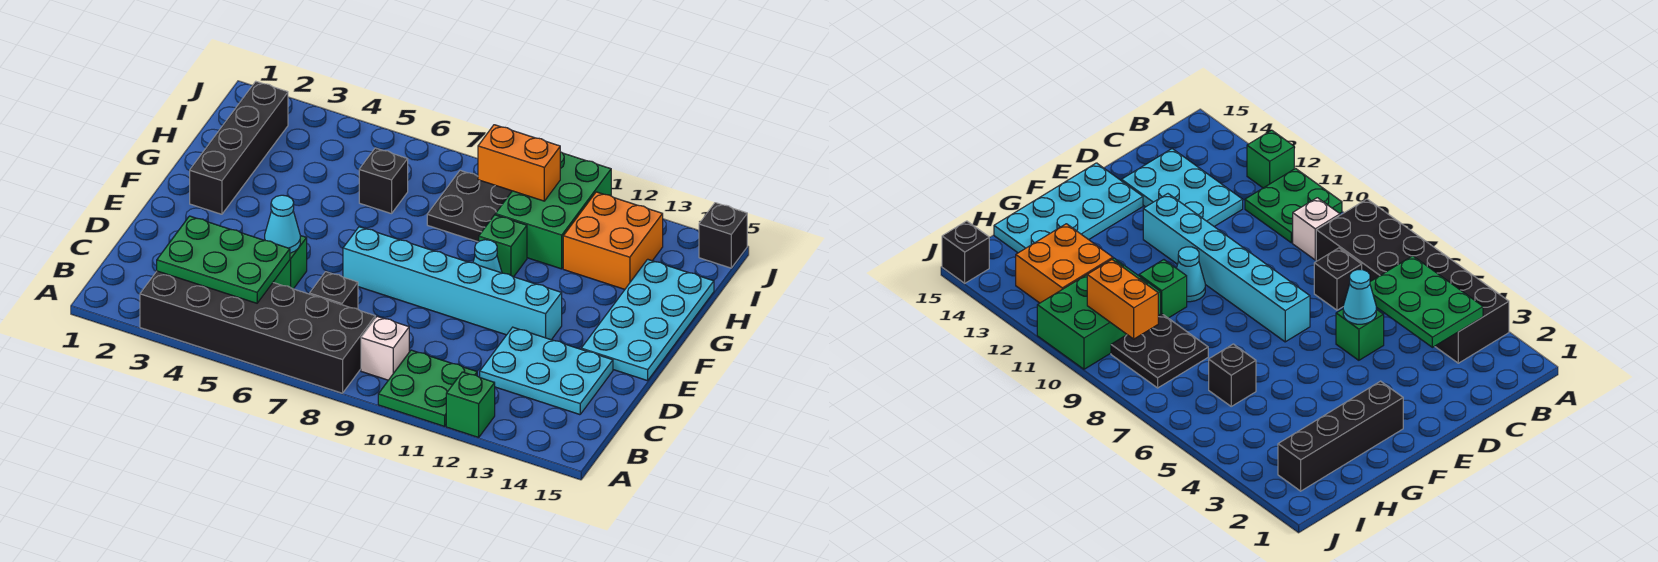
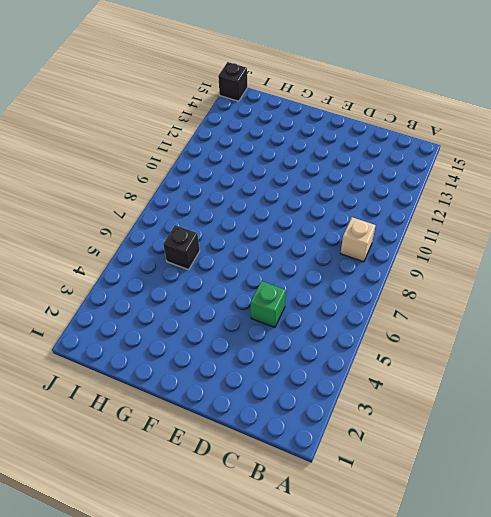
tan 1x1 brick [341,217,376,262] -> white 1x1 brick [361,316,409,380]
none -> black 2x6 brick [140,271,375,393]
none -> green 2x2 plate [378,350,477,426]
none -> green 1x1 brick [446,372,495,437]

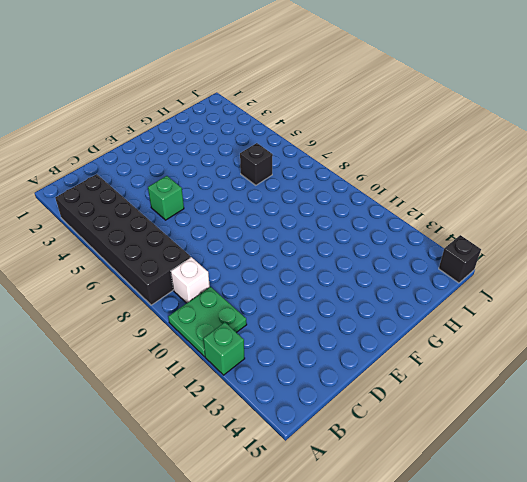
none -> black 1x1 brick [310,272,358,309]
none -> cyan 2x3 plate [480,327,613,415]
none -> cyan 1x6 brick [343,227,562,340]

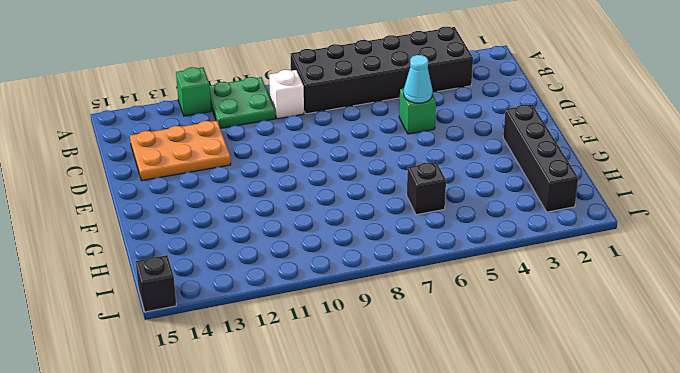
orange 2x3 plate [130,121,231,181] -> cyan 2x3 plate [480,327,613,415]
none -> black 1x1 brick [310,272,358,309]
none -> cyan 1x6 brick [343,227,562,340]
none -> cyan 2x4 plate [581,259,714,381]

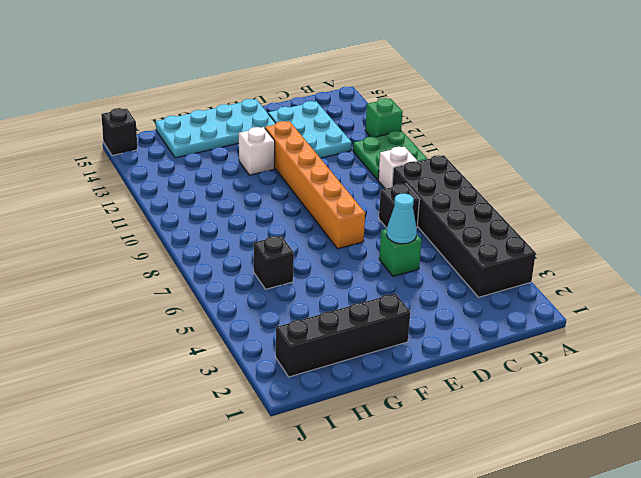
orange 1x6 brick [265,121,365,249] -> cyan 1x6 brick [343,227,562,340]
white 1x1 brick [238,127,275,175] -> none
none -> cyan 1x1 cone [473,240,502,273]
none -> green 1x1 brick [479,215,527,277]
none -> black 2x2 plate [427,171,512,242]

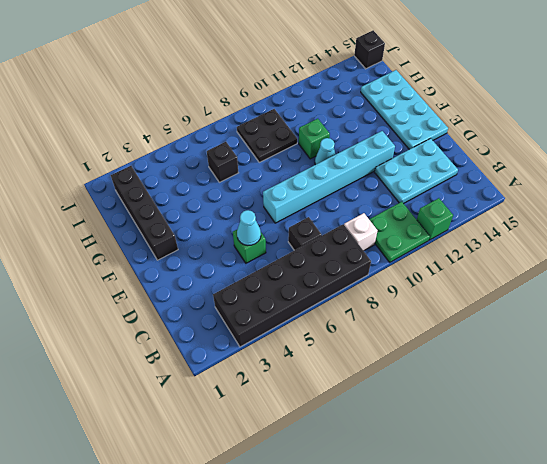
none -> green 2x3 brick [495,152,611,269]
none -> orange 2x2 brick [563,192,663,289]
none -> green 2x3 plate [157,216,290,303]

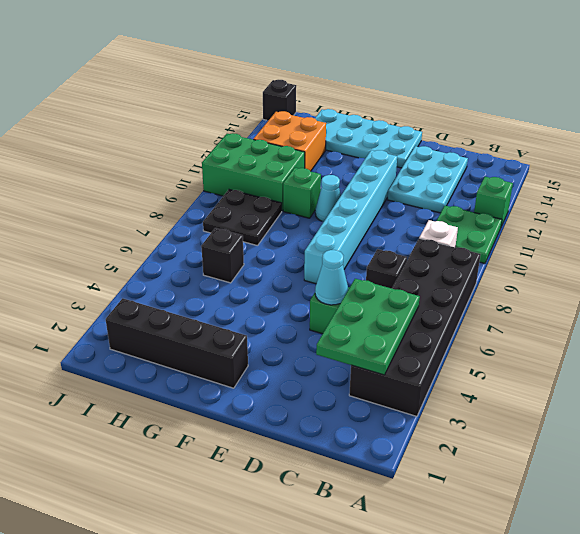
none -> orange 1x2 brick [478,125,560,201]

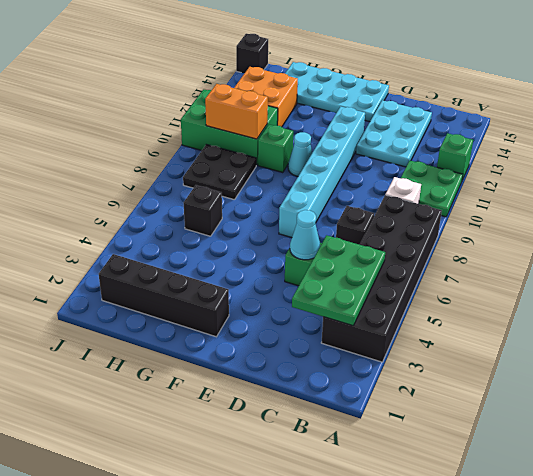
orange 1x2 brick [205,84,268,139] -> orange 1x2 brick turned to [478,125,560,201]

